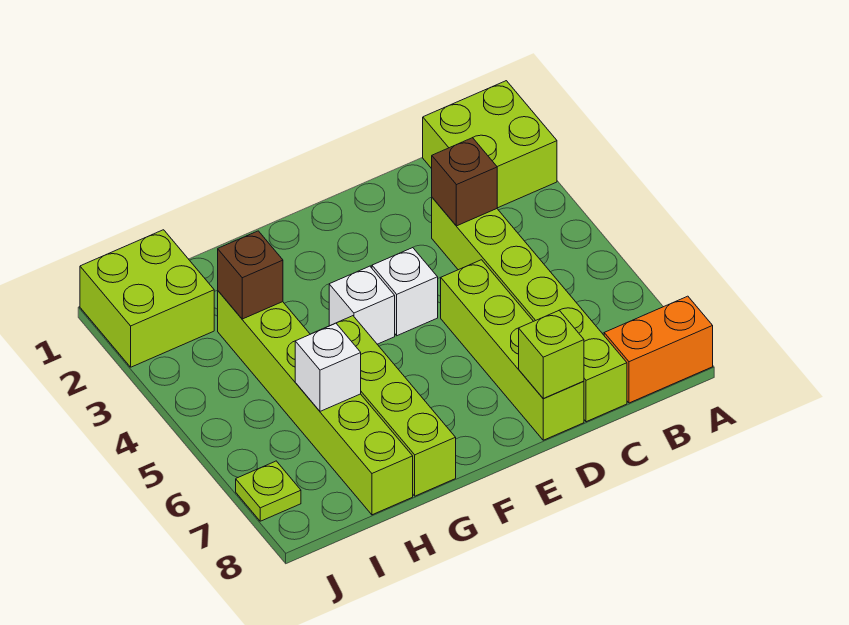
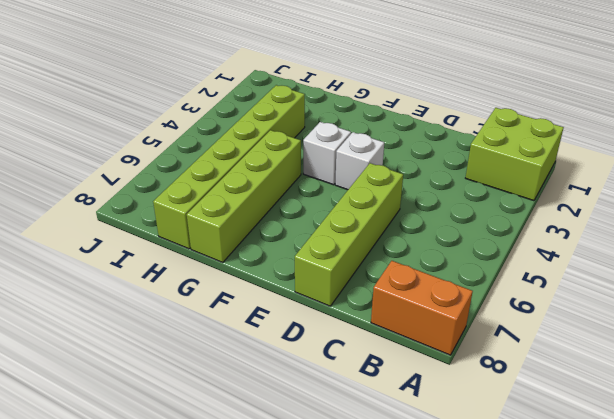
none -> lime 1x6 brick [432,198,627,422]
none -> lime 2x2 brick [80,230,214,367]
none -> lime 1x1 plate [236,461,301,521]

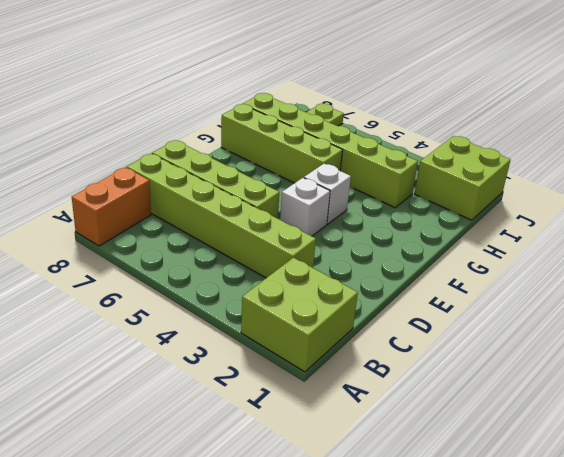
none -> brown 1x1 brick [432,138,497,226]
none -> lime 1x1 brick [519,310,584,398]
none -> brown 1x1 brick [218,231,283,319]

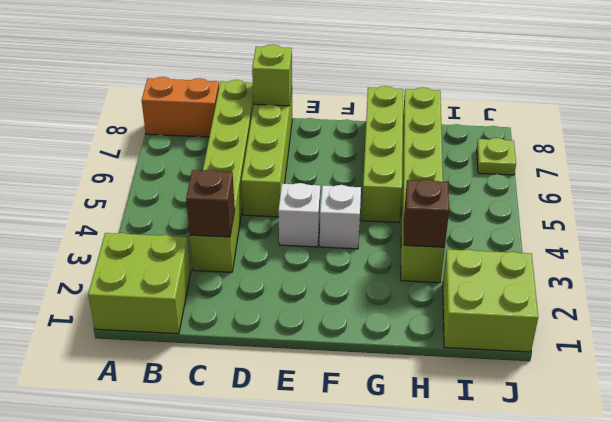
none -> white 1x1 brick [295,323,361,411]

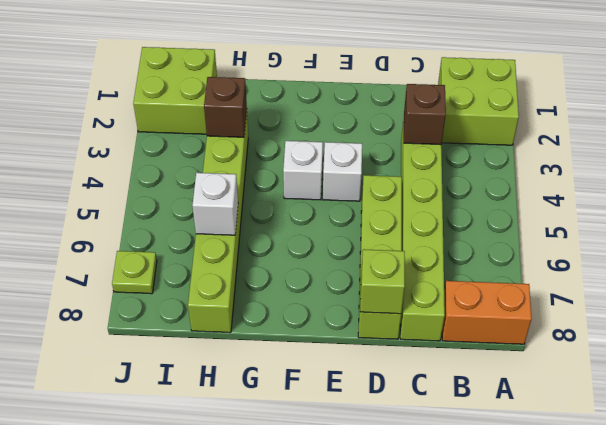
none -> lime 1x4 brick [321,316,456,496]

